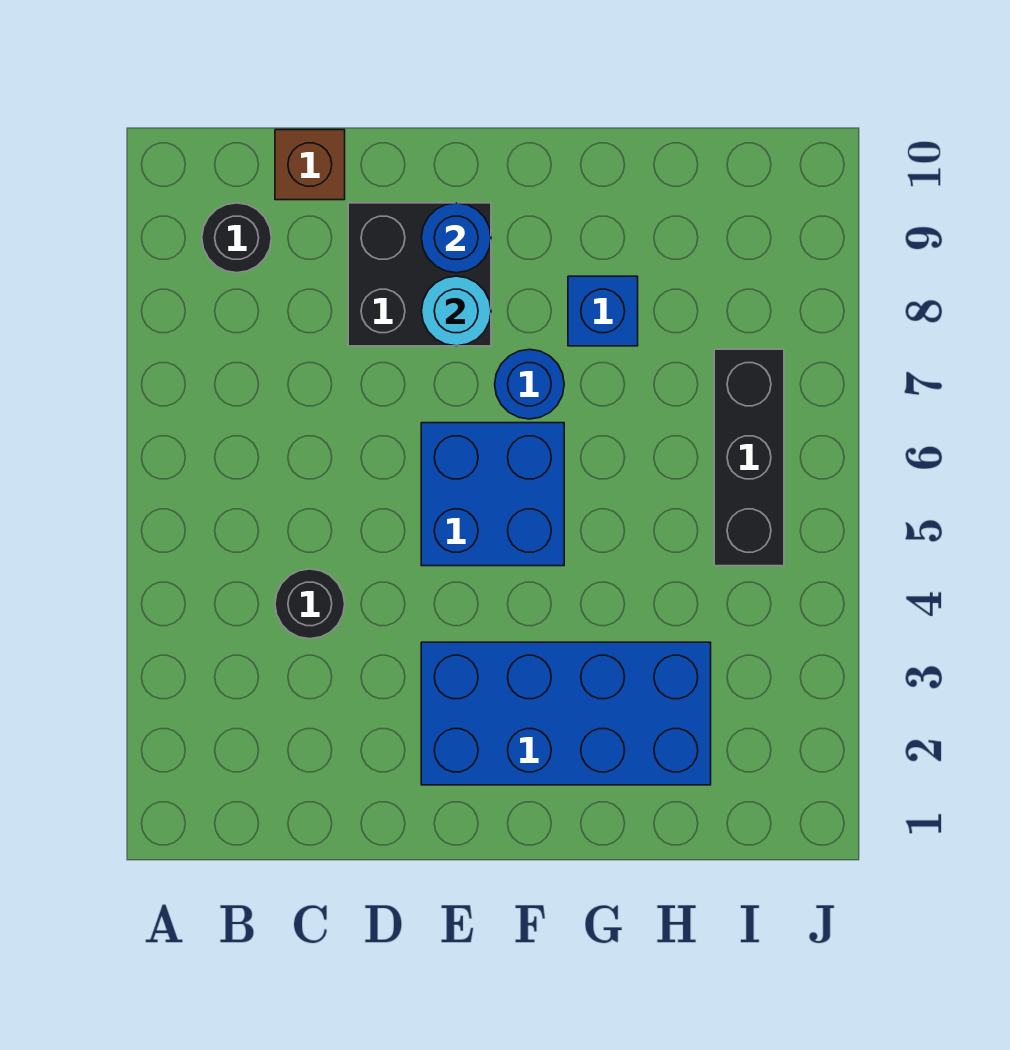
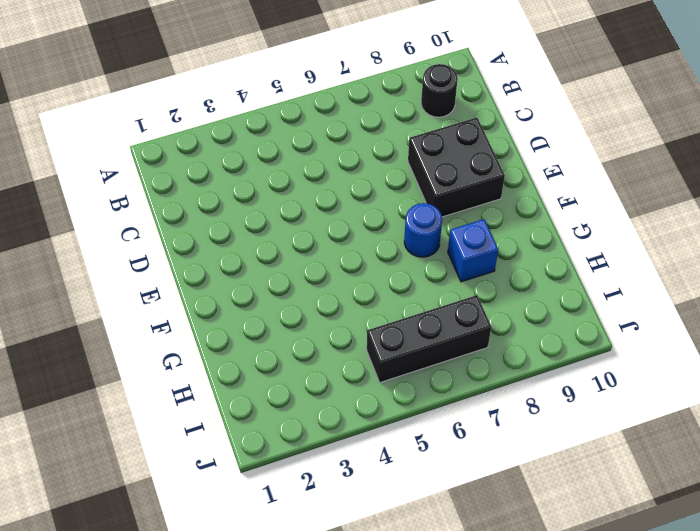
none -> black 1x1 round brick [275,569,345,639]
none -> brown 1x1 brick [275,130,345,200]

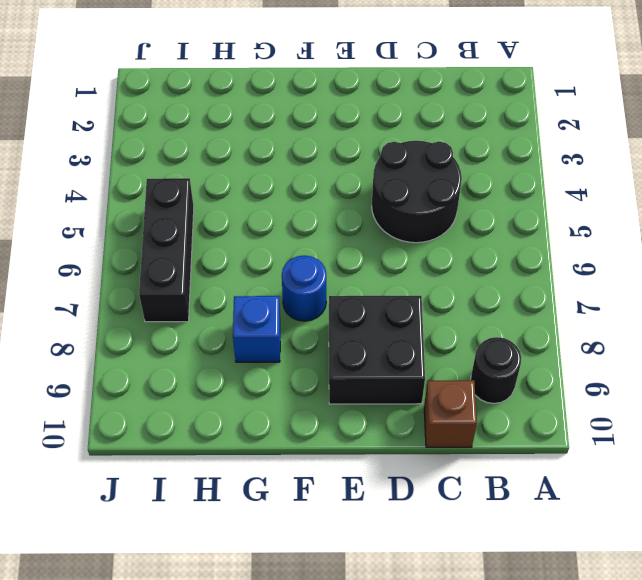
black 2x2 round brick [372,141,462,243] -> black 1x1 round brick [275,569,345,639]
none -> blue 2x4 brick [421,642,711,785]
none -> blue 2x2 brick [421,423,564,566]

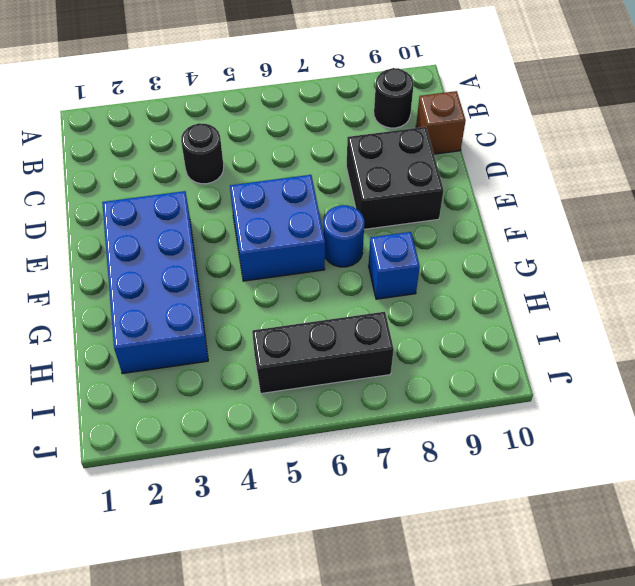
none -> cyan 1x1 round brick [421,276,491,346]
none -> blue 1x1 round brick [421,203,491,273]

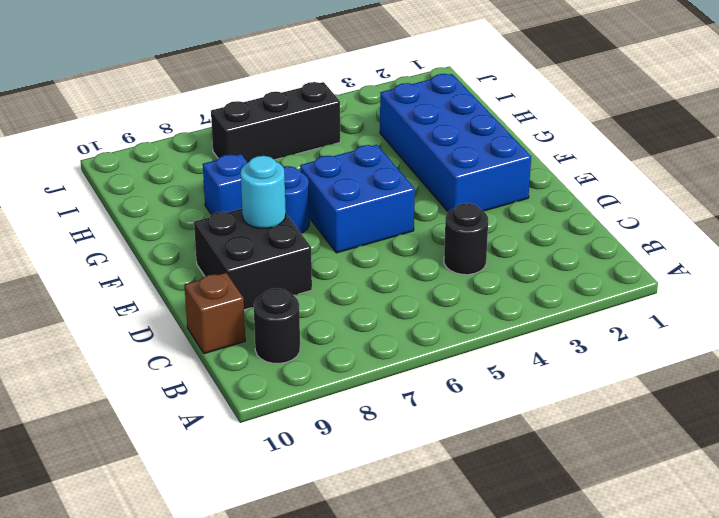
none -> blue 1x1 round brick [421,203,491,273]

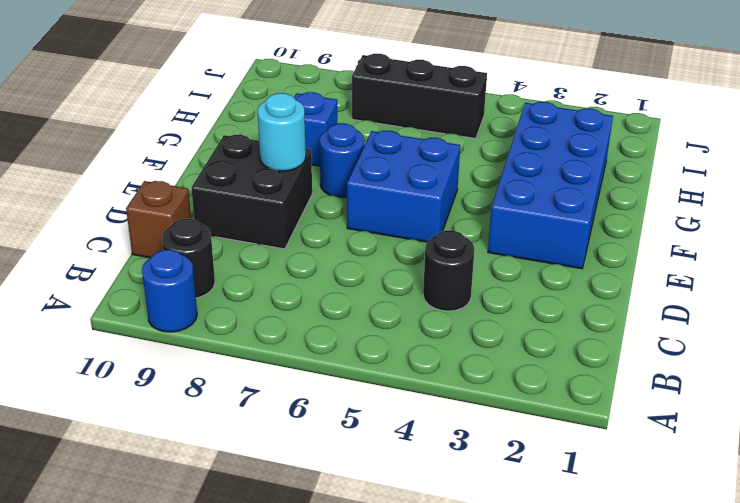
blue 1x1 round brick [142,250,197,332] -> blue 1x1 round brick moved to [421,203,491,273]

